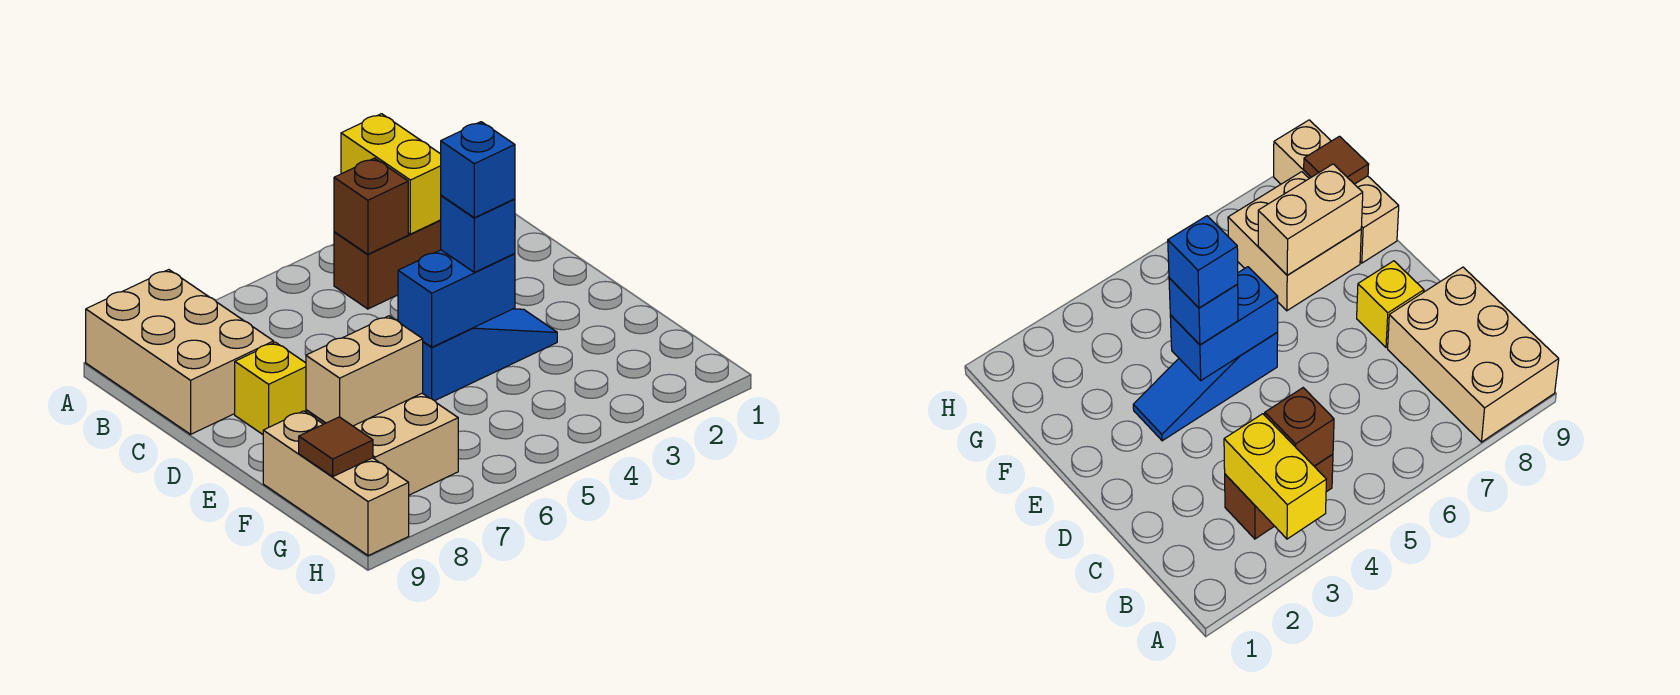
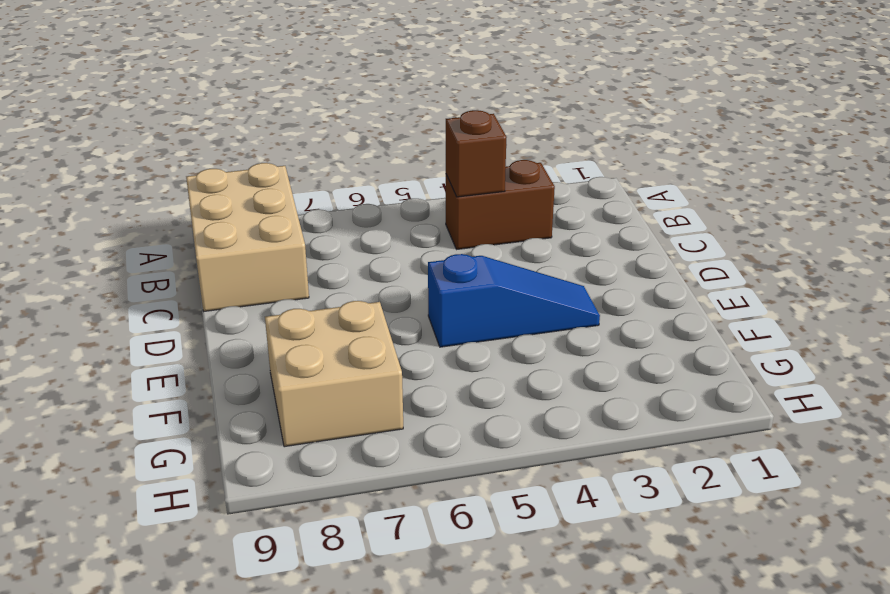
none -> yellow 1x1 brick [235,342,306,434]
none -> tan 1x3 brick [263,411,409,556]
none -> yellow 1x2 brick [341,114,441,234]

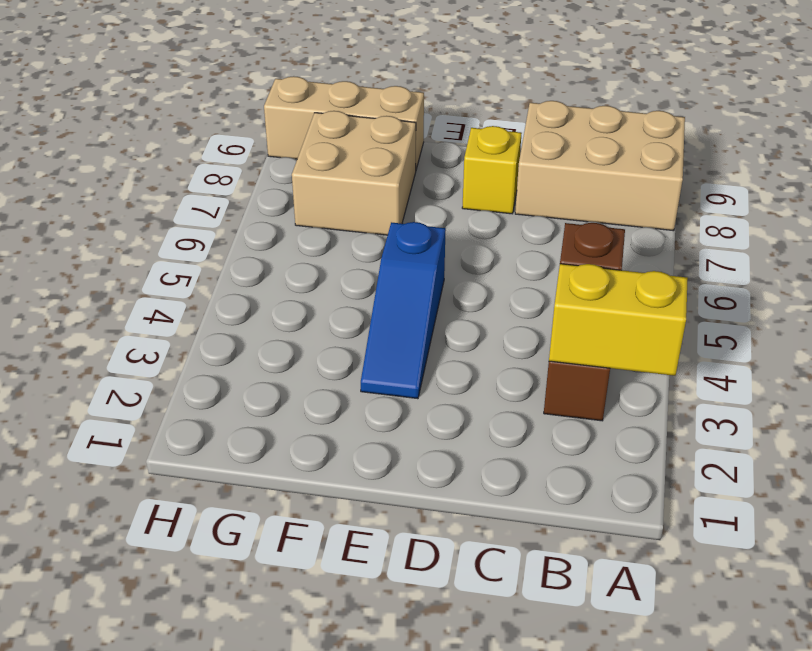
none -> blue 1x2 brick [398,250,515,347]
none -> tan 1x2 brick [306,316,423,426]
none -> brown 1x1 tile [299,417,373,477]

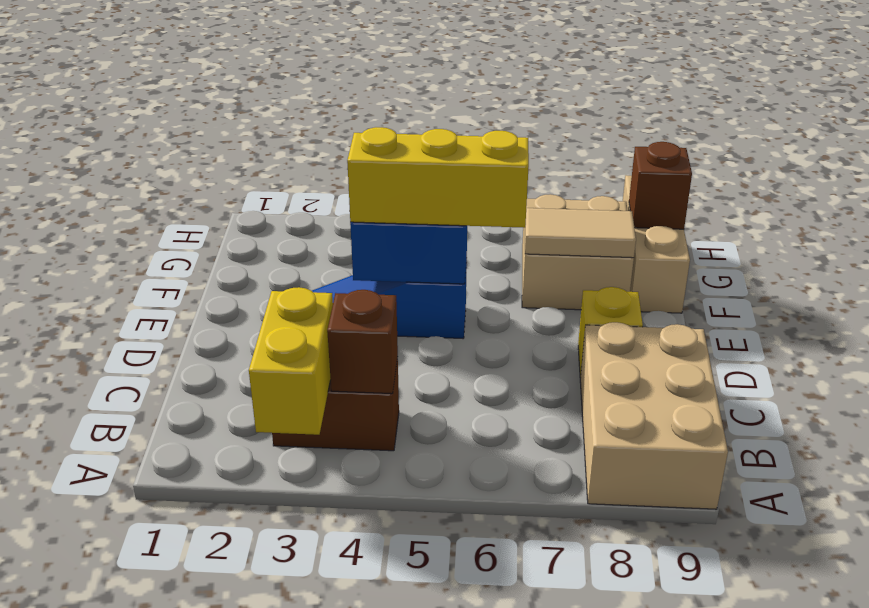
yellow 1x3 brick [347,127,529,228] -> blue 1x1 brick [441,195,515,272]
tan 1x2 tile [525,208,636,258] -> tan 1x2 brick [306,316,423,426]
brown 1x1 brick [629,142,692,229] -> brown 1x1 tile [299,417,373,477]
none -> blue 1x1 brick [441,122,515,218]

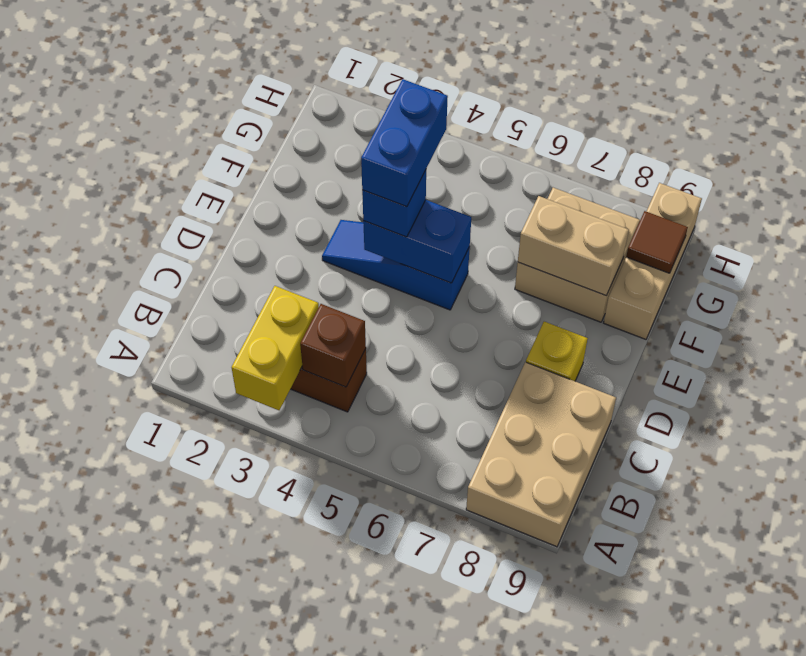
blue 1x2 brick [361,79,448,207] -> blue 1x1 brick [441,122,515,218]

